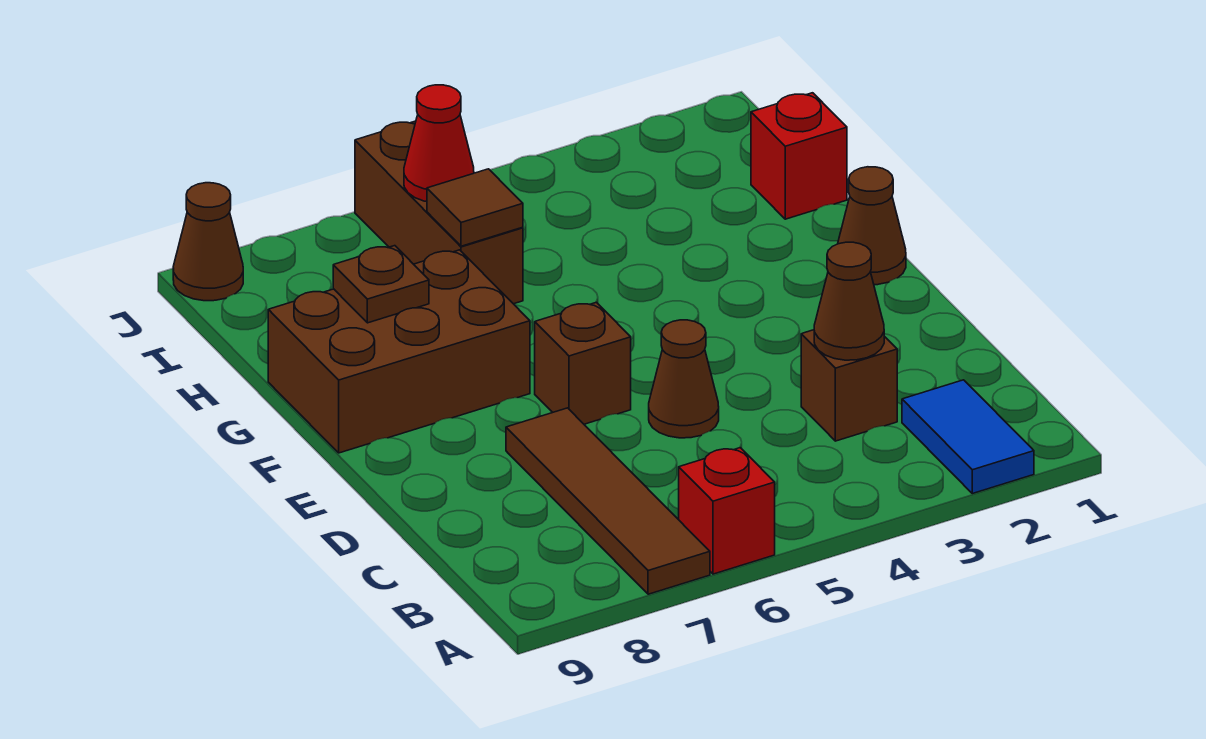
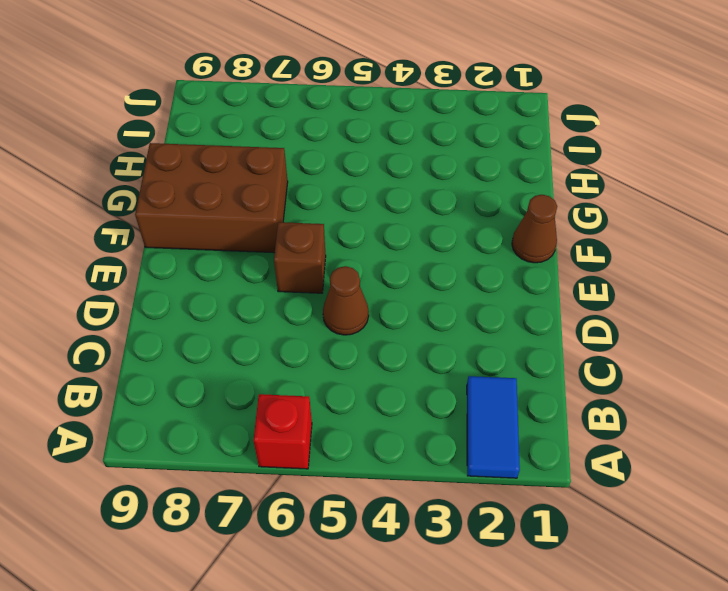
none -> brown 1x4 tile [506,408,710,594]
none -> brown 1x1 brick [801,330,897,441]
none -> red 1x1 brick [751,93,847,219]

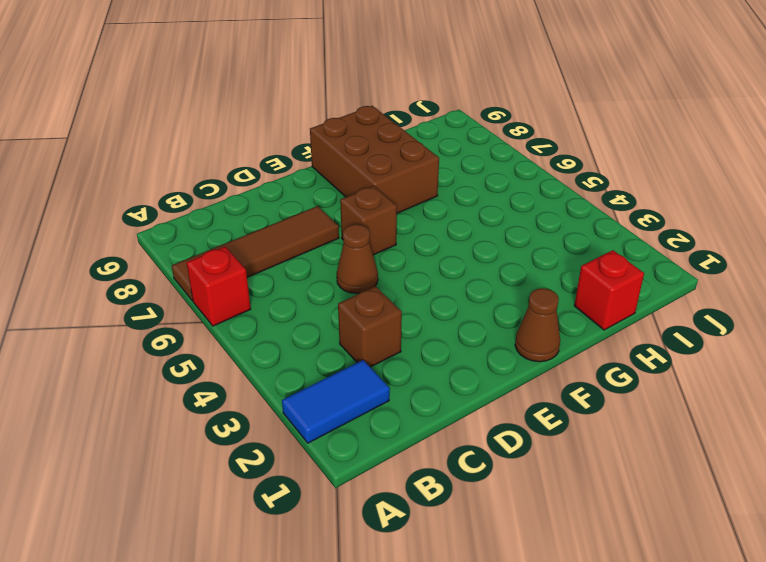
none -> brown 1x3 brick [355,121,523,304]
none -> brown 1x1 cone [173,183,243,301]
none -> brown 1x1 cone [814,242,884,360]

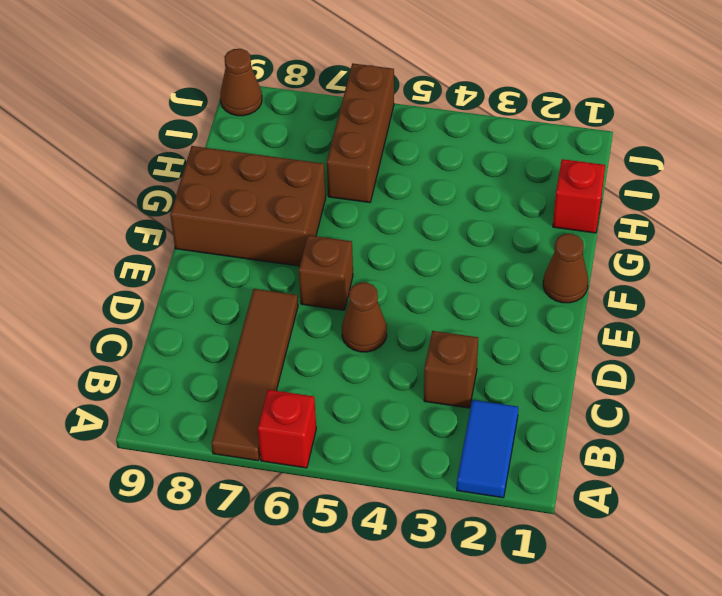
none -> brown 1x1 cone [814,242,884,360]
none -> brown 1x1 plate [333,246,429,323]
none -> brown 1x1 tile [427,169,523,246]

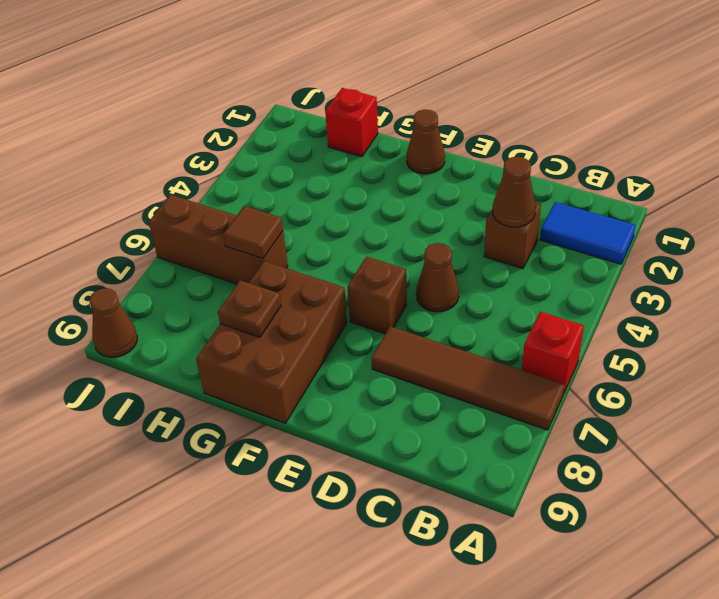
none -> red 1x1 cone [404,85,474,202]

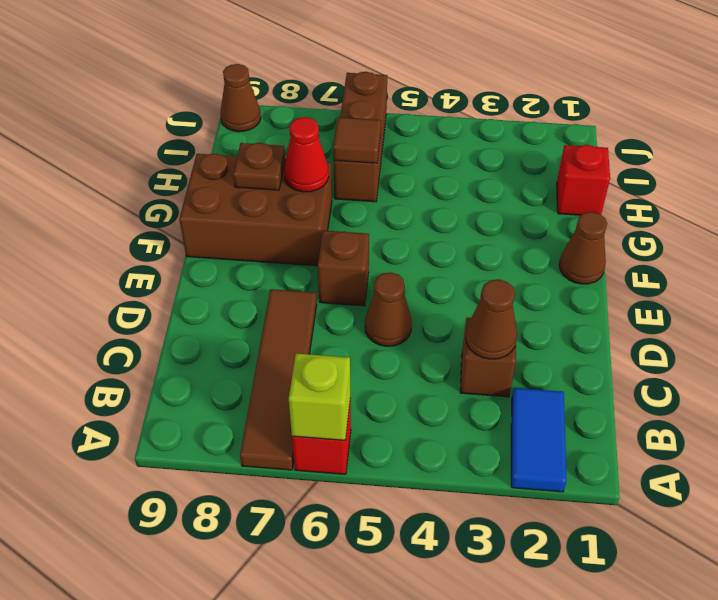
lime 1x1 brick [289,353,350,440] -> none
red 1x1 cone [284,117,329,192] -> red 1x1 cone moved to [404,85,474,202]

